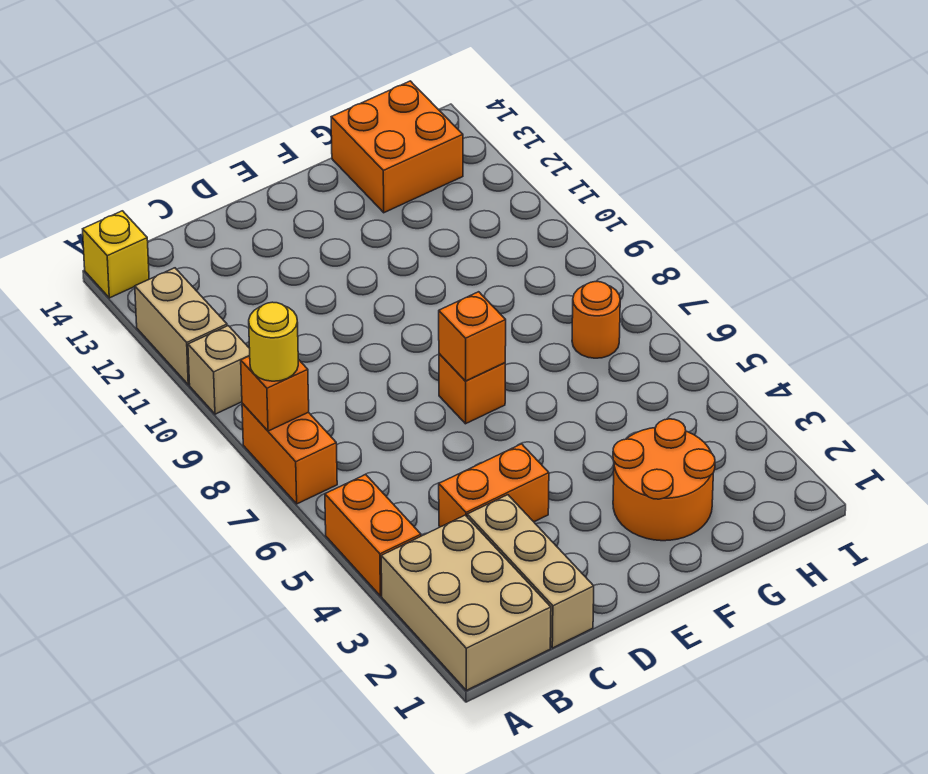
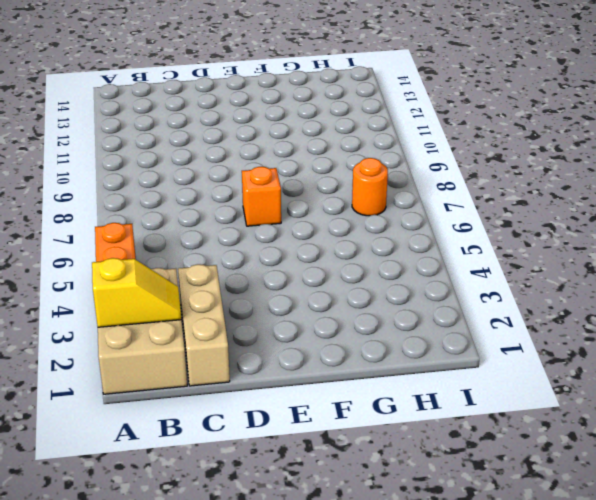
yellow 1x2 slope [92,258,181,327] -> none
none -> orange 1x2 brick [242,403,337,504]
none -> tan 1x1 brick [188,326,250,414]
none -> tan 1x2 brick [135,268,227,385]

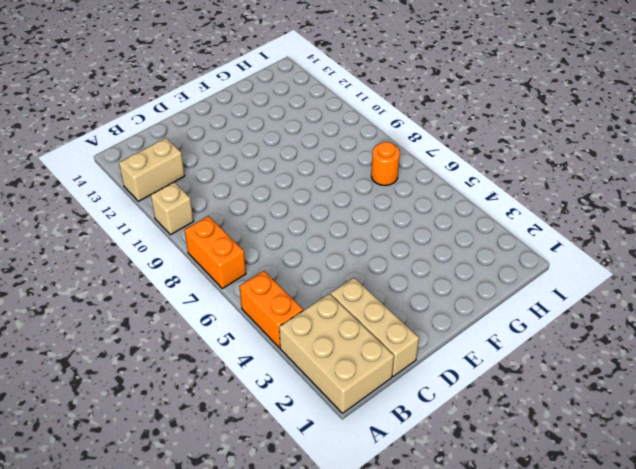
tan 1x2 brick [119,138,185,201] -> tan 1x2 brick turned to [135,268,227,385]
none -> yellow 1x1 brick [83,211,149,298]
none -> orange 1x2 brick [439,444,549,527]
none -> orange 1x1 brick [439,354,505,424]

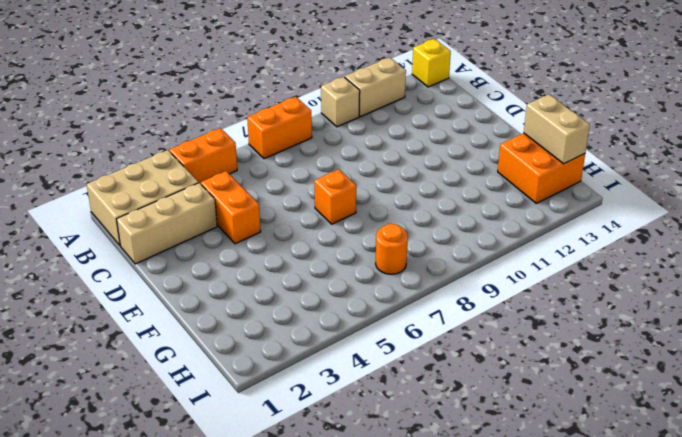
tan 1x2 brick [524,94,590,164] -> none
none -> orange 2x2 round brick [613,419,715,541]
none -> orange 1x1 brick [241,356,309,431]
none -> orange 1x1 brick [439,292,506,381]

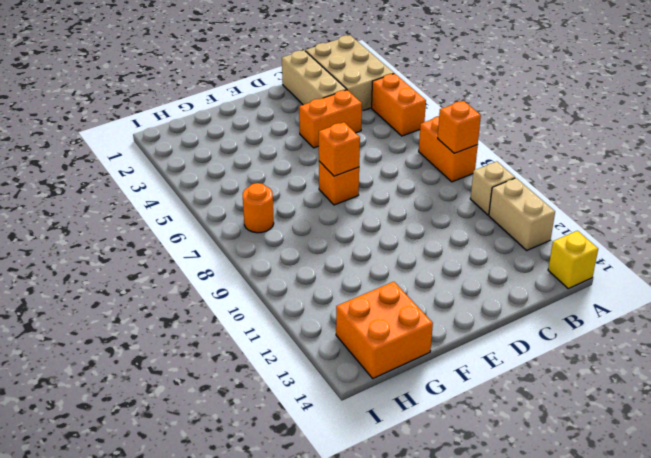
none -> orange 2x2 round brick [613,419,715,541]
none -> yellow 1x1 round brick [249,302,298,381]

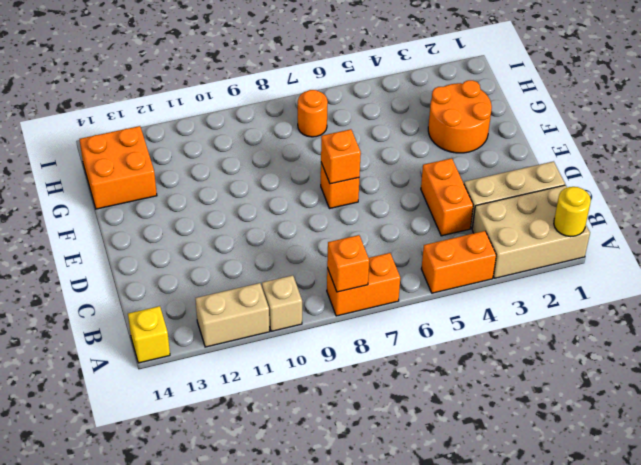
yellow 1x1 round brick [554,187,591,237] -> yellow 1x1 round brick moved to [249,302,298,381]

